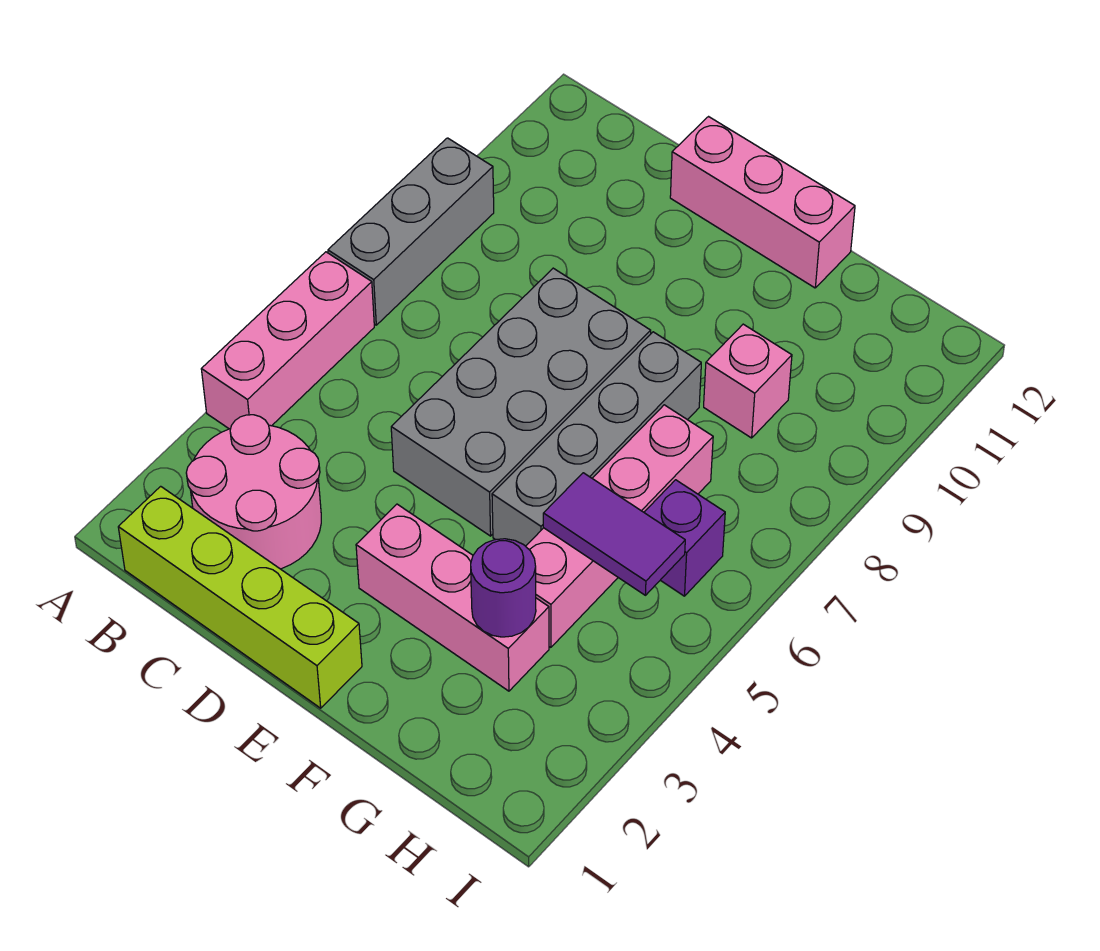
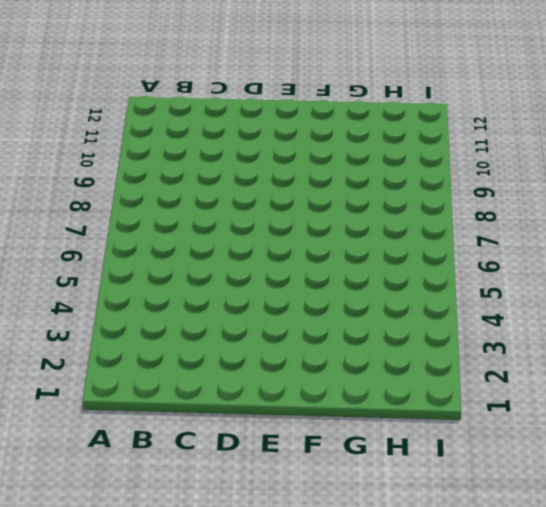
none -> pink 1x3 brick [201,252,374,429]
none -> grey 1x3 brick [328,138,494,325]
none -> lime 1x4 brick [118,486,362,708]

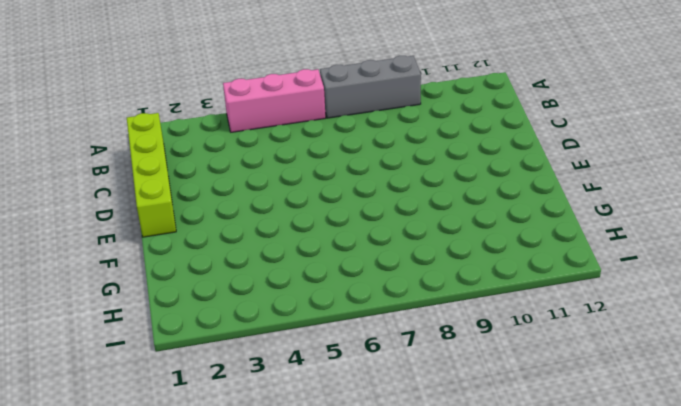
none -> pink 2x2 round brick [186,415,321,569]
none -> grey 2x4 brick [391,268,651,536]
none -> pink 1x3 brick [670,117,855,288]

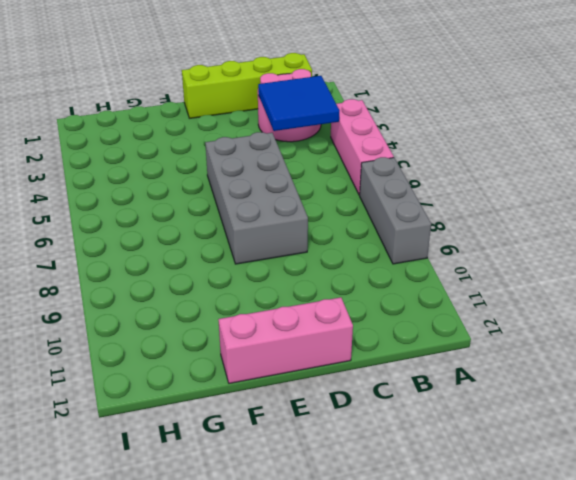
blue 2x2 tile [258,76,339,131] -> none
none -> pink 1x3 brick [356,504,549,691]
none -> grey 1x4 brick [492,332,701,546]
none -> pink 1x4 brick [526,405,713,647]

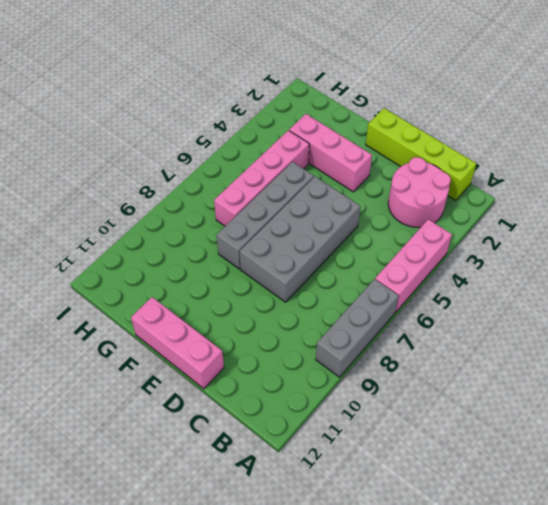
none -> pink 1x1 brick [704,324,792,438]
none -> purple 1x1 brick [644,480,725,596]
none -> purple 1x1 round brick [471,539,536,637]

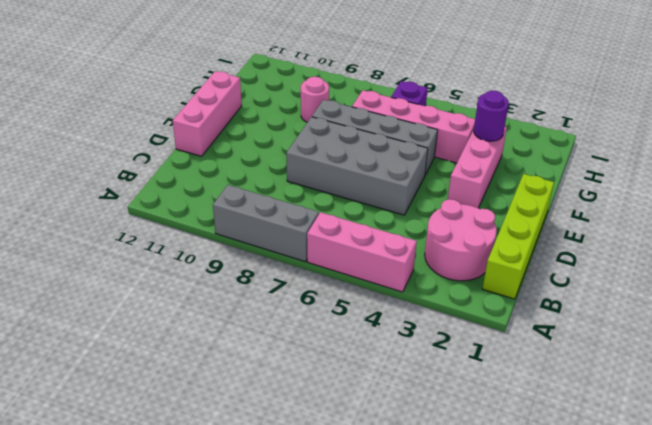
pink 1x1 round brick [301,77,329,122] -> pink 1x1 brick [704,324,792,438]
none -> purple 1x2 tile [543,473,685,595]

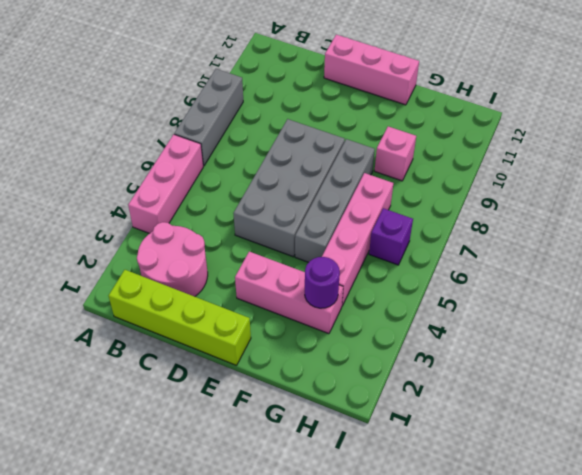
none -> purple 1x2 tile [543,473,685,595]

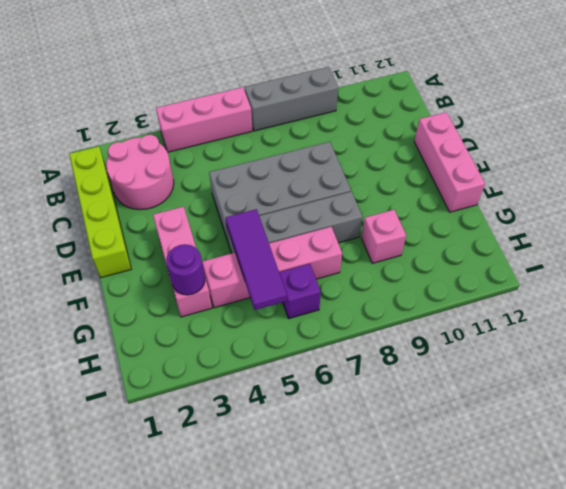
purple 1x3 tile [226,209,287,310] -> purple 1x2 tile [543,473,685,595]

